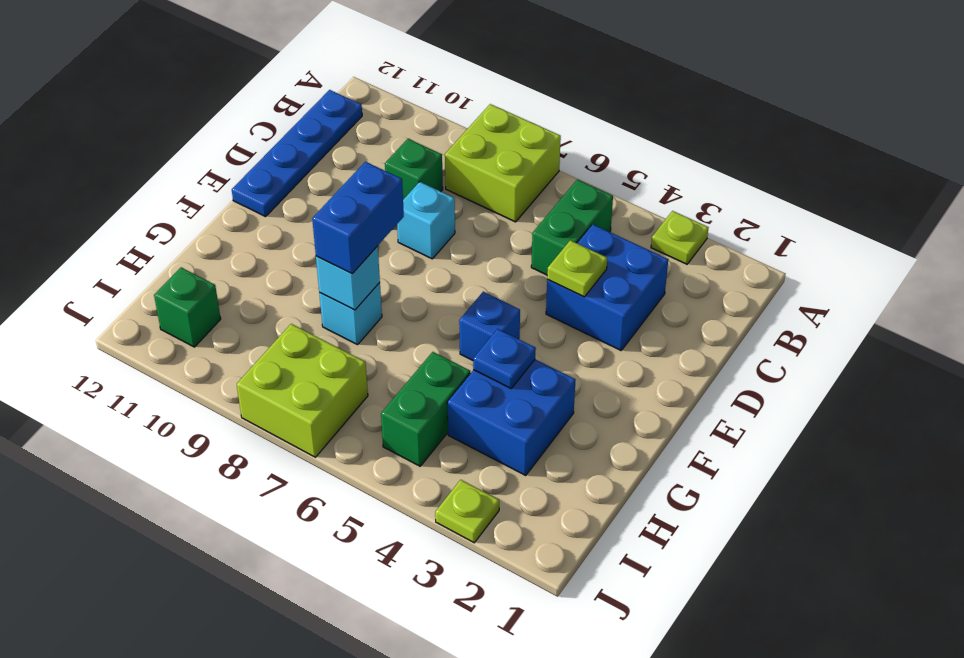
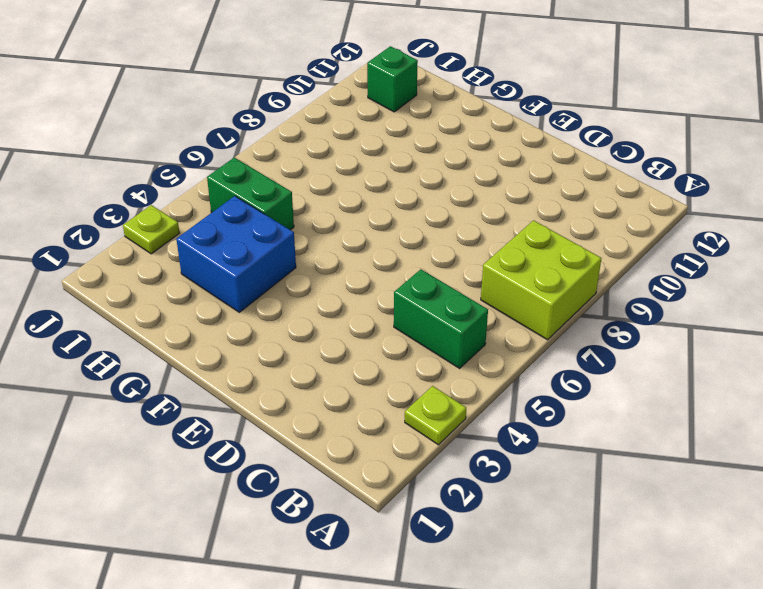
none -> blue 1x4 plate [232,90,362,217]
none -> blue 2x2 brick [546,224,668,350]
none -> green 1x1 brick [385,139,443,200]

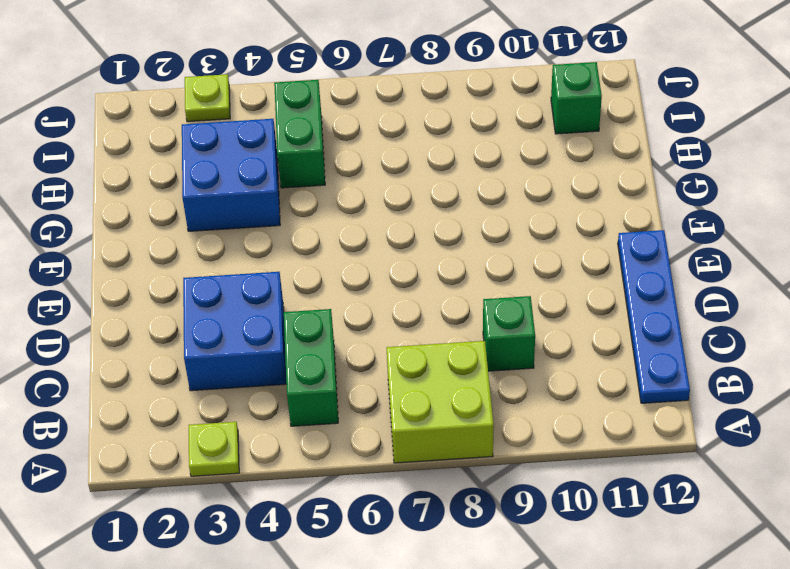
none -> cyan 1x1 brick [397,182,455,259]
none -> blue 1x1 brick [459,292,520,360]
none -> cyan 1x1 brick [319,283,382,345]

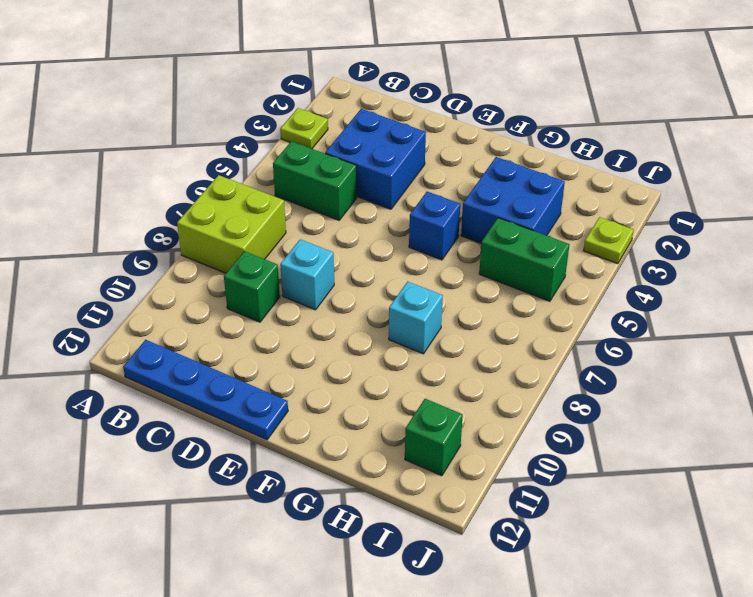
none -> lime 2x2 brick [237,324,368,457]
none -> lime 1x1 plate [547,240,607,297]
none -> blue 1x1 plate [473,329,536,388]

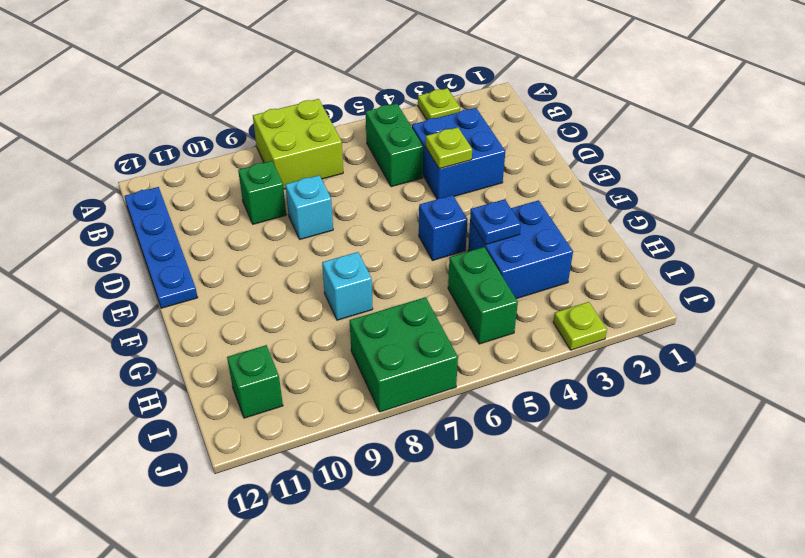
green 2x2 brick [350,297,458,412] -> lime 2x2 brick [237,324,368,457]
none -> cyan 1x1 brick [316,246,380,310]
none -> blue 1x2 brick [312,162,404,274]

